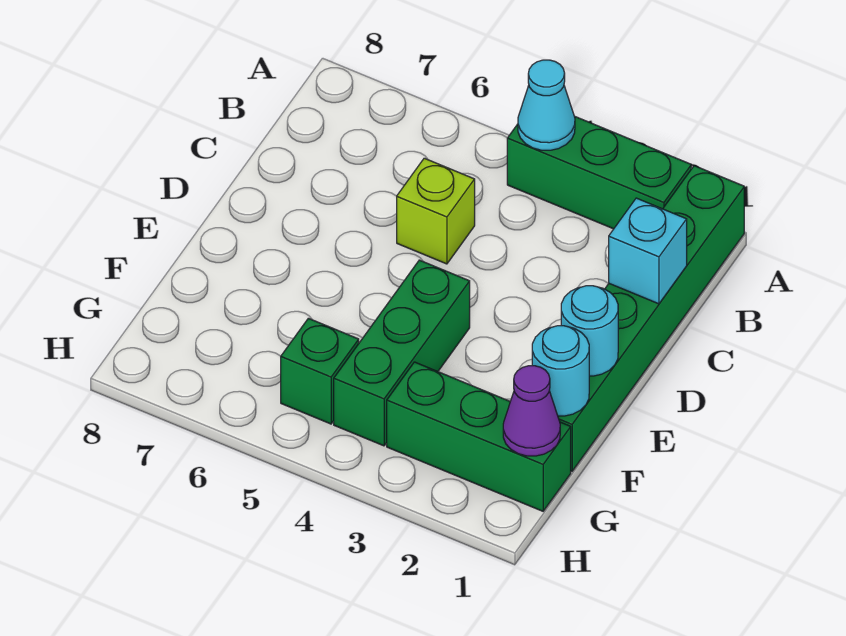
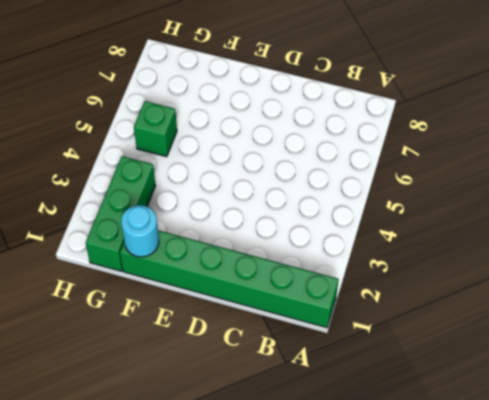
none -> green 1x3 brick [507,116,691,229]
none -> lime 1x1 brick [397,158,475,264]

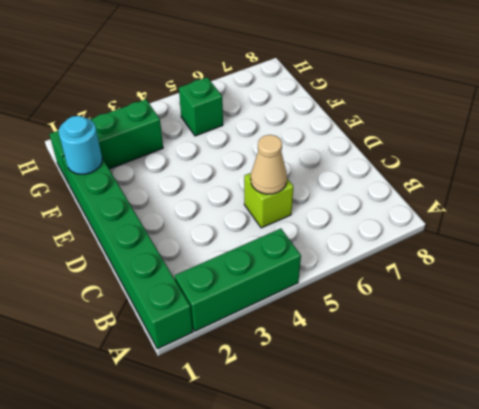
tan 1x1 cone [251,135,287,194] -> none
none -> green 1x3 brick [334,260,470,446]
none -> cyan 1x1 cone [518,60,575,150]

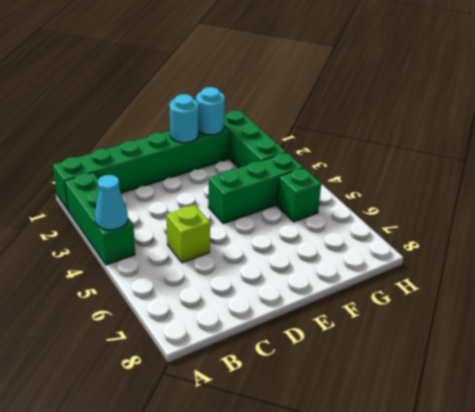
none -> cyan 1x1 brick [609,198,687,304]
none -> purple 1x1 cone [503,366,560,456]

